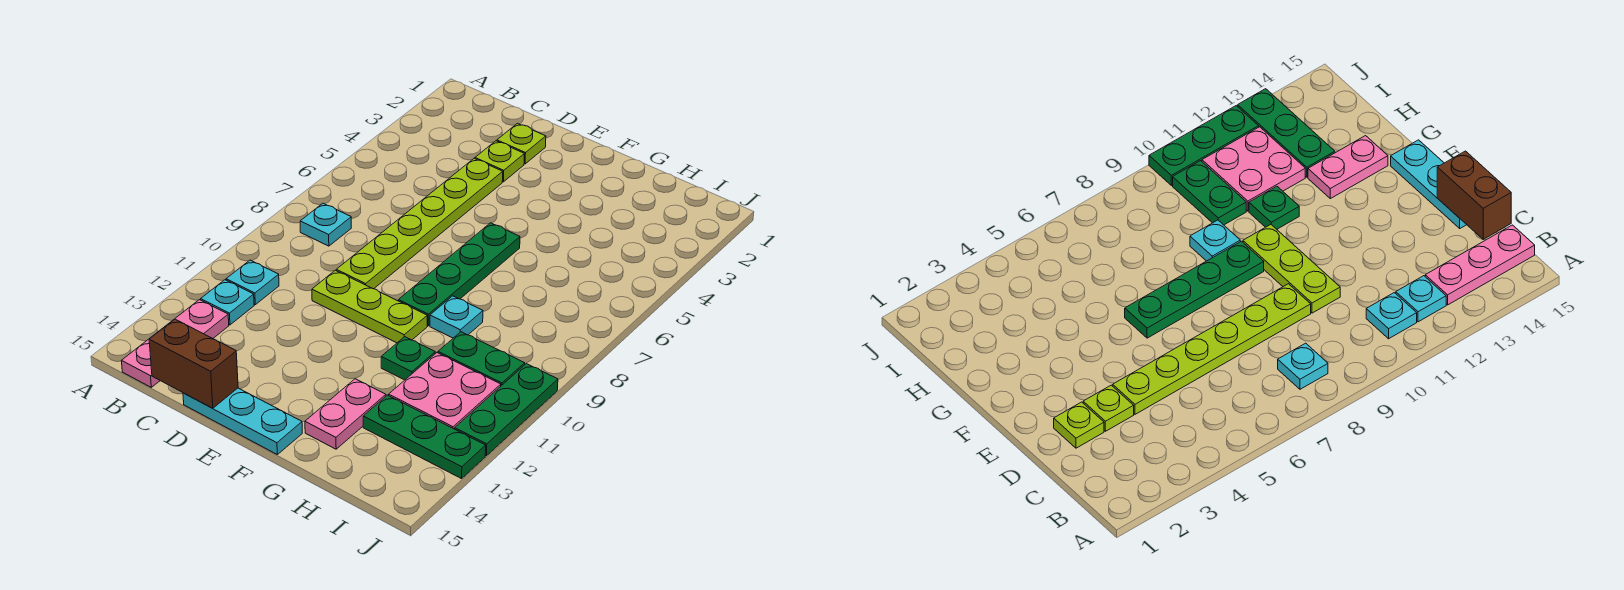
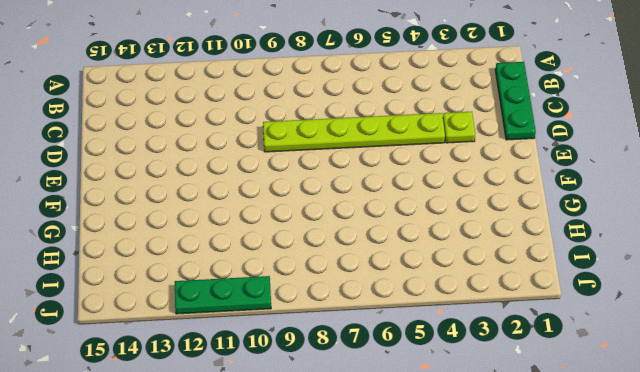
green 1x3 plate [495,62,536,140] -> green 1x3 plate moved to [363,395,486,479]
none -> cyan 1x1 plate [300,203,351,246]
none -> cyan 1x1 plate [226,260,279,305]
none -> cyan 1x1 plate [201,280,254,325]

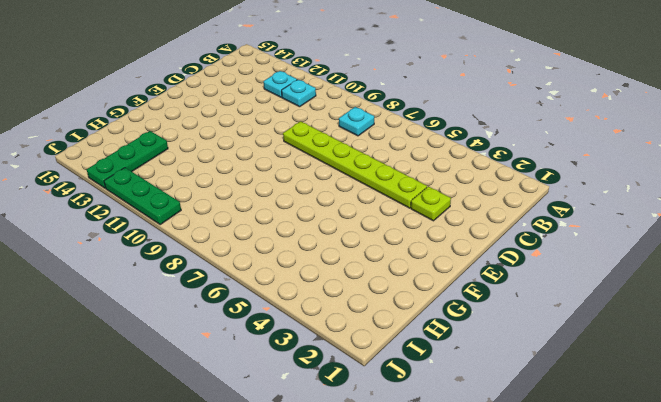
none -> pink 1x3 plate [122,300,229,387]
none -> lime 1x1 plate [497,124,546,164]
none -> lime 1x3 plate [312,270,427,343]

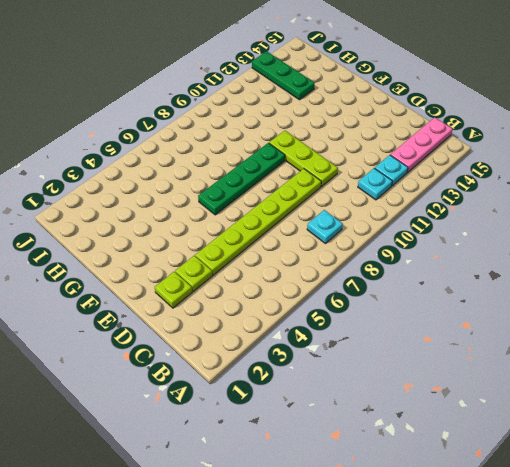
none -> cyan 1x3 plate [183,388,302,454]
none -> cyan 1x1 plate [430,296,483,338]
none -> green 1x1 plate [381,337,435,380]

